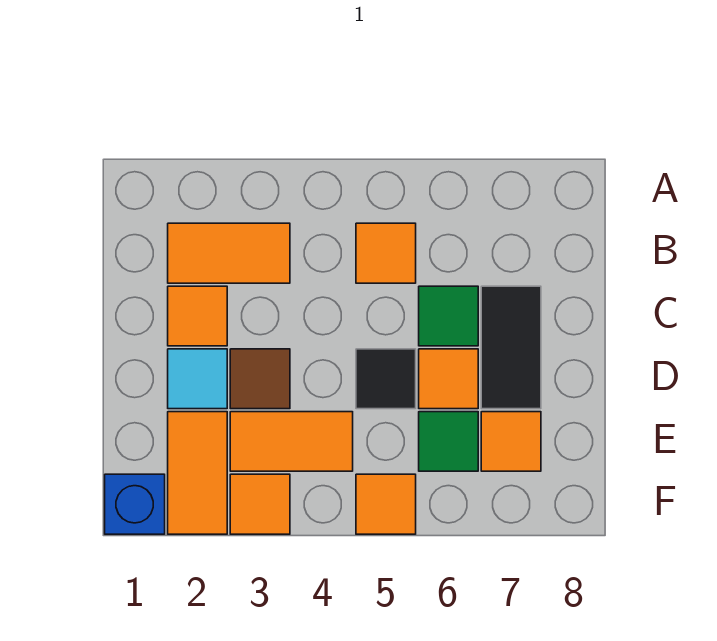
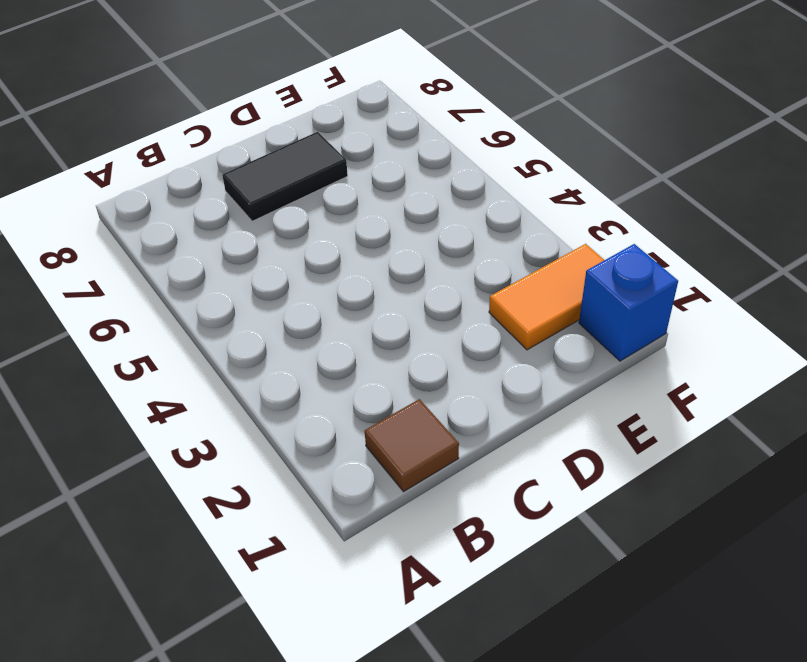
brown 1x1 tile [365,399,459,492] -> brown 1x1 tile moved to [230,349,290,409]
none -> orange 1x2 tile [168,223,290,283]
none -> orange 1x1 tile [356,223,416,283]
none -> orange 1x1 tile [168,286,227,346]

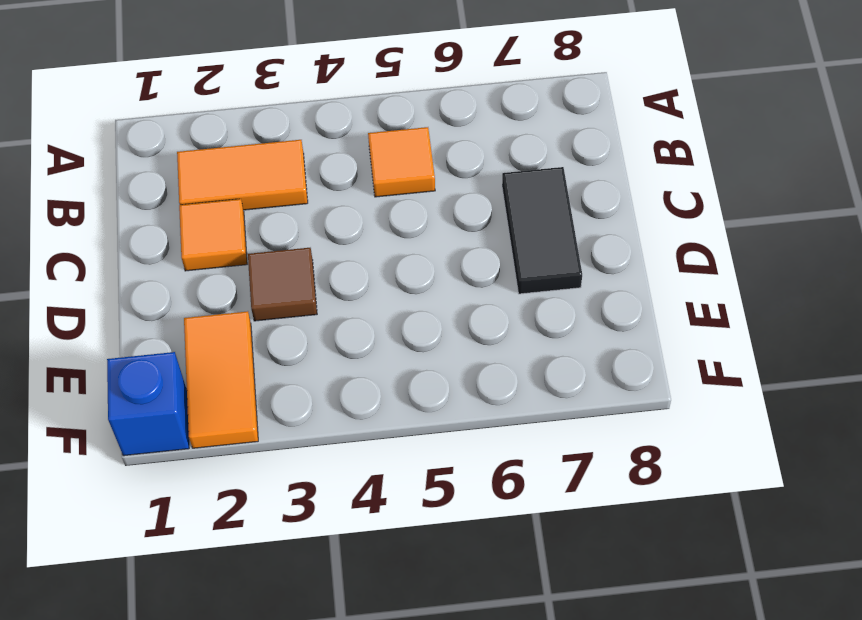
none -> green 1x1 tile [419,286,478,346]
none -> cyan 1x1 tile [168,349,227,409]
none -> black 1x1 tile [356,349,416,409]

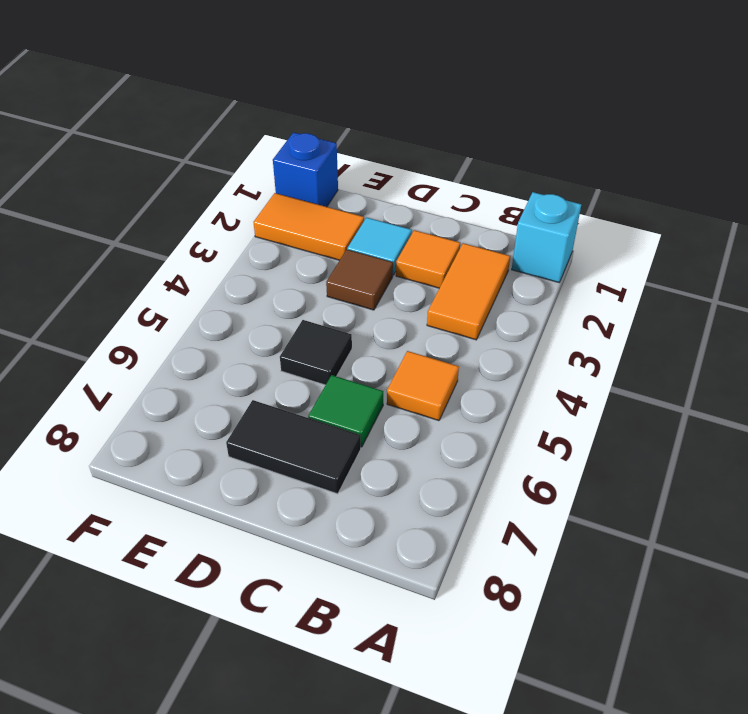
cyan 1x1 brick [512,192,581,283] -> none
none -> orange 1x1 tile [419,349,478,409]
none -> orange 1x2 tile [230,412,353,471]
none -> green 1x1 tile [419,412,478,471]

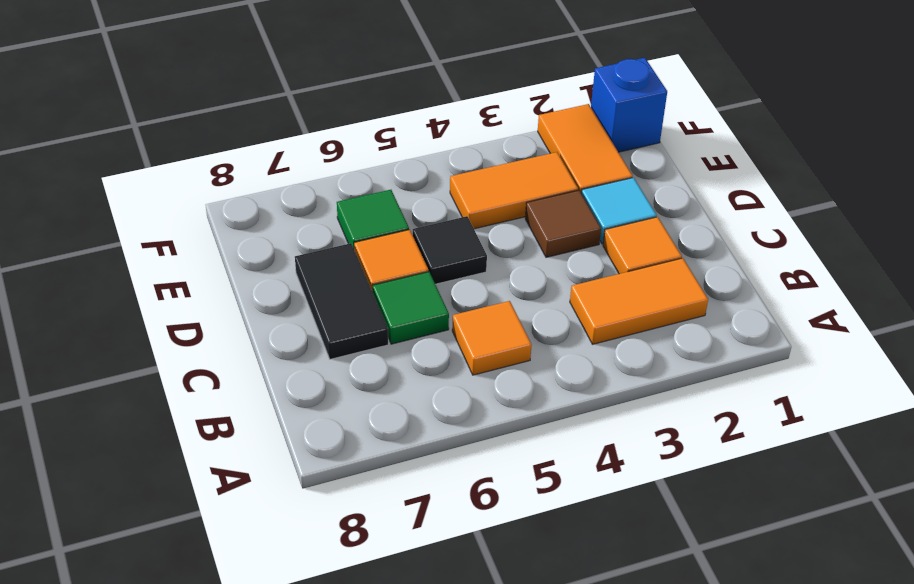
none -> orange 1x1 tile [481,412,541,471]
none -> orange 1x1 tile [230,474,290,534]
none -> orange 1x1 tile [356,474,416,534]

